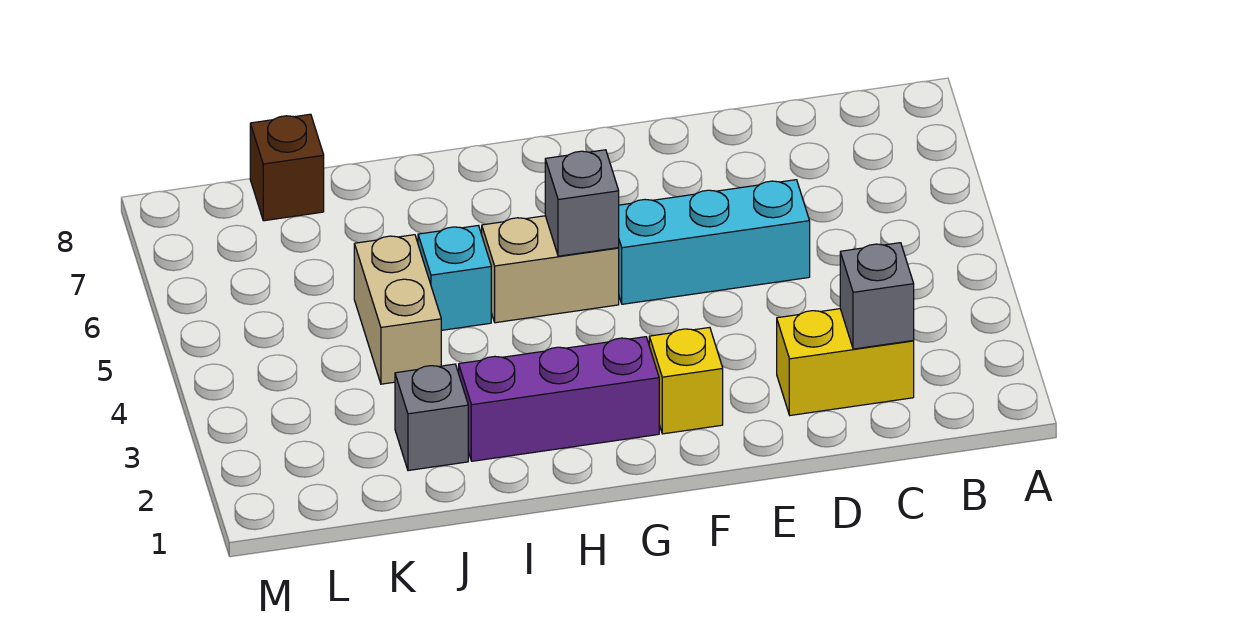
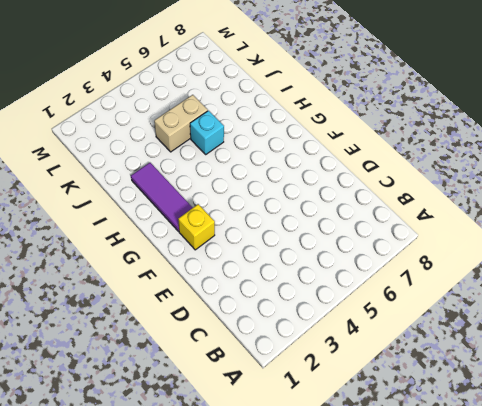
purple 1x3 tile [131,163,193,231] -> purple 1x3 brick [459,337,659,461]
none -> yellow 1x2 brick [777,309,914,415]
none -> cyan 1x3 brick [619,180,810,304]

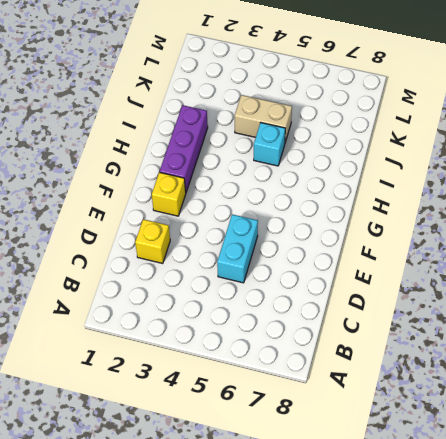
yellow 1x1 brick [135,219,170,263] -> yellow 1x2 brick [777,309,914,415]
cyan 1x2 brick [217,214,258,283] -> cyan 1x3 brick [619,180,810,304]
none -> tan 1x2 brick [482,216,619,323]
none -> grey 1x1 brick [395,364,468,471]

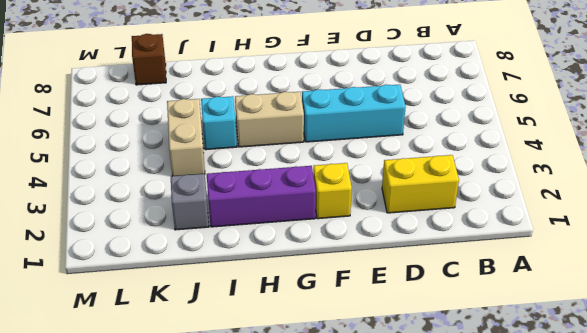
none -> grey 1x1 brick [840,243,914,349]
none -> grey 1x1 brick [545,150,619,256]

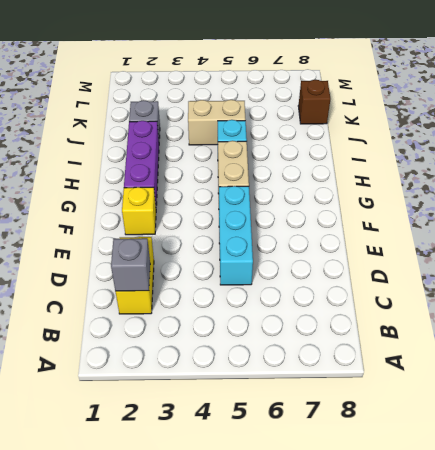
none -> grey 1x1 brick [545,150,619,256]

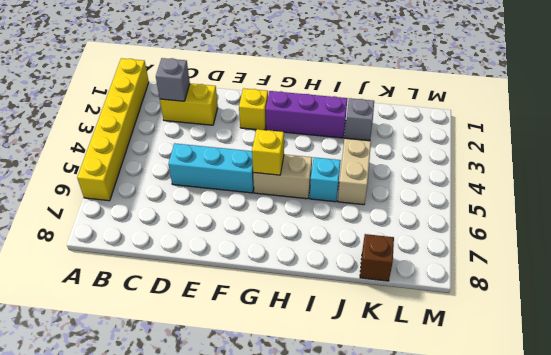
yellow 1x6 brick [77,58,149,201] -> none
yellow 1x1 brick [252,129,284,175] -> grey 1x1 brick [545,150,619,256]

